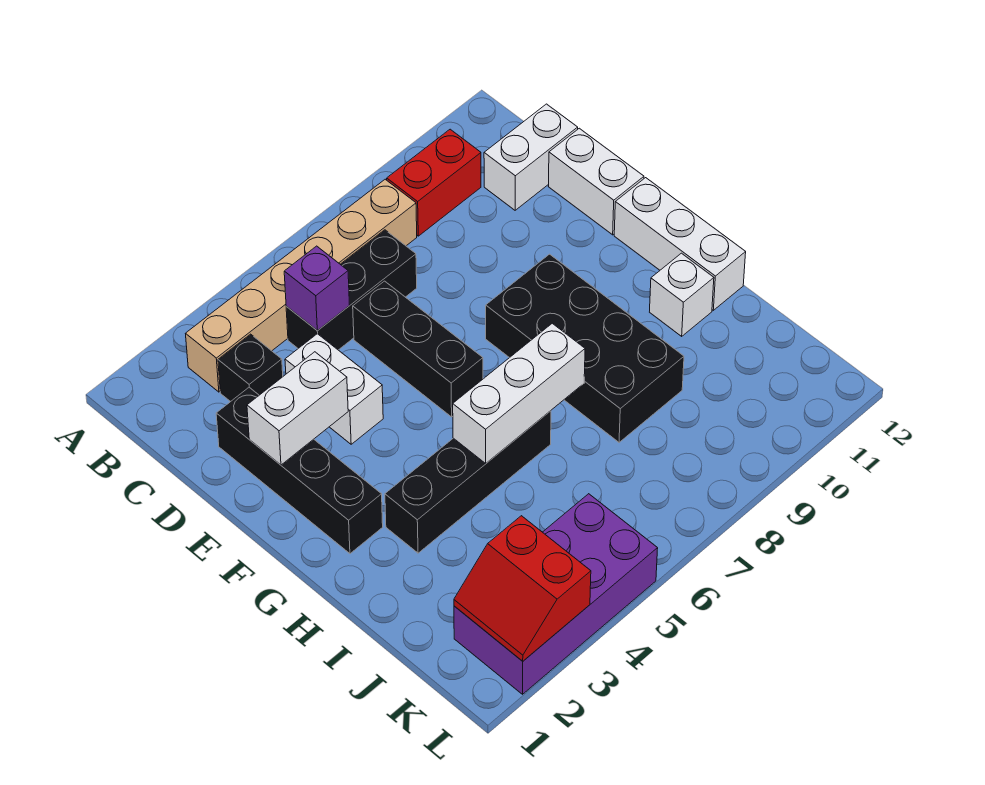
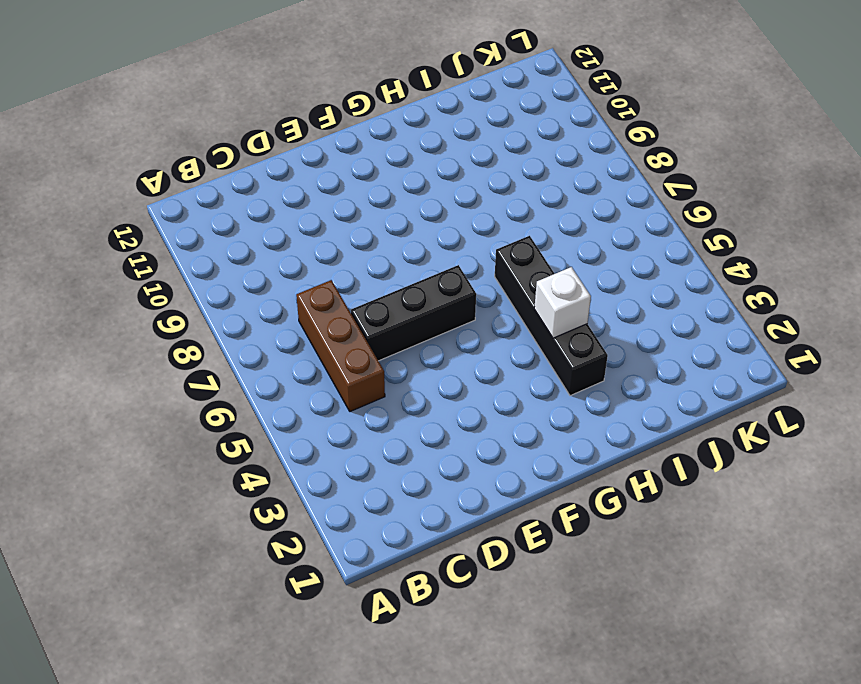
brown 1x3 brick [296,280,385,411] -> black 1x3 brick [286,230,417,350]
white 1x1 brick [534,267,591,338] -> white 1x1 brick moved to [650,253,714,336]
none -> tan 1x6 brick [186,179,417,392]
none -> red 1x2 brick [387,129,481,236]
none -> black 1x1 brick [218,334,283,402]

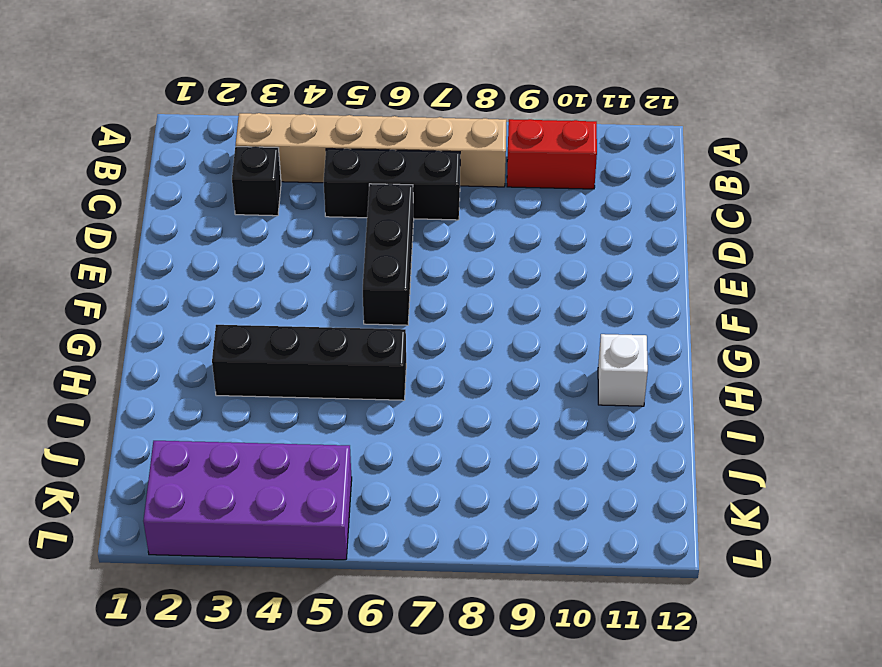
none -> white 1x2 brick [484,104,578,210]
none -> black 1x4 brick [216,387,383,554]
none -> white 1x2 brick [285,334,383,444]

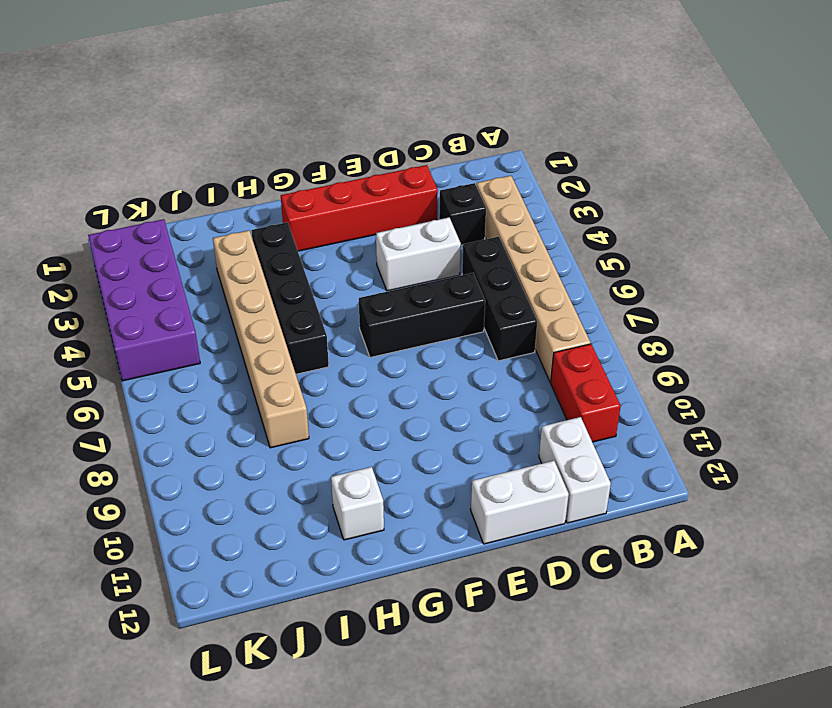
red 1x4 brick [281,165,438,251] -> black 1x4 brick [216,387,383,554]
tan 1x6 brick [213,230,309,448] -> black 2x4 brick [486,254,684,442]
none -> white 1x3 brick [614,178,746,310]
none -> purple 1x1 brick [284,246,350,331]
none -> white 1x2 brick [247,352,348,465]

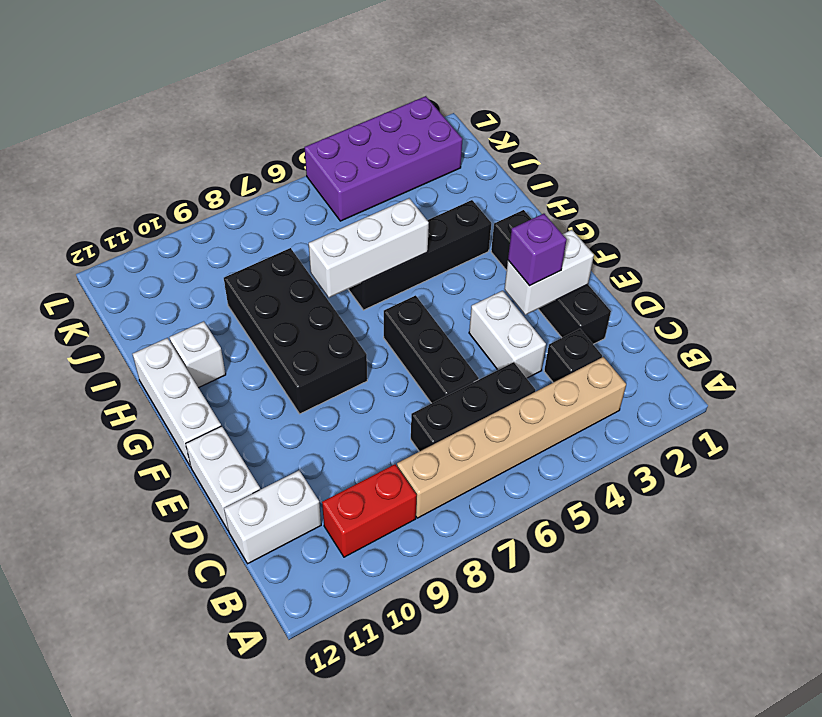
purple 1x1 brick [508,214,567,286] -> purple 1x1 brick moved to [284,246,350,331]
none -> red 2x2 slope [454,516,591,661]

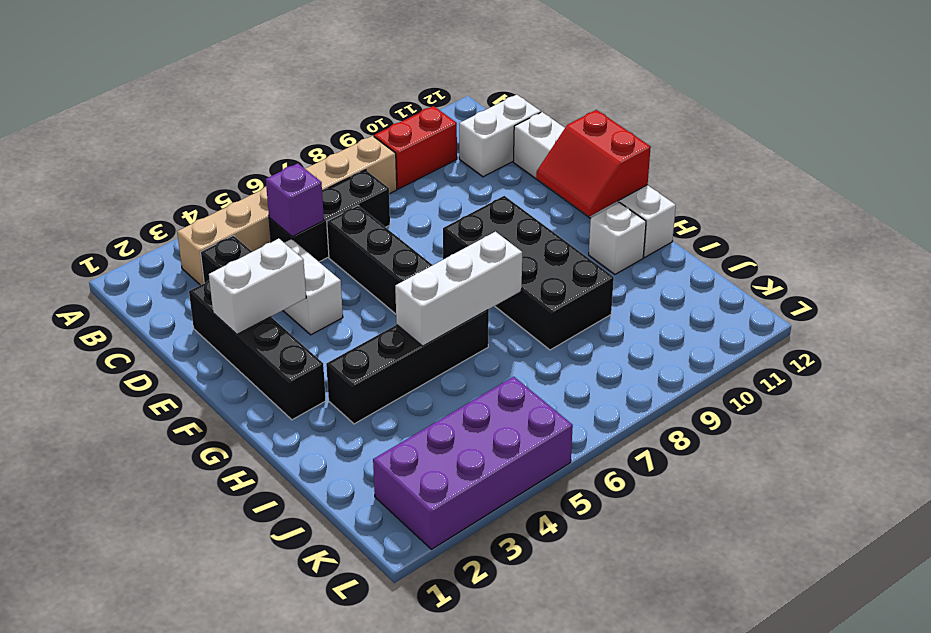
red 2x2 slope [536,110,651,216] -> red 2x2 slope moved to [454,516,591,661]

